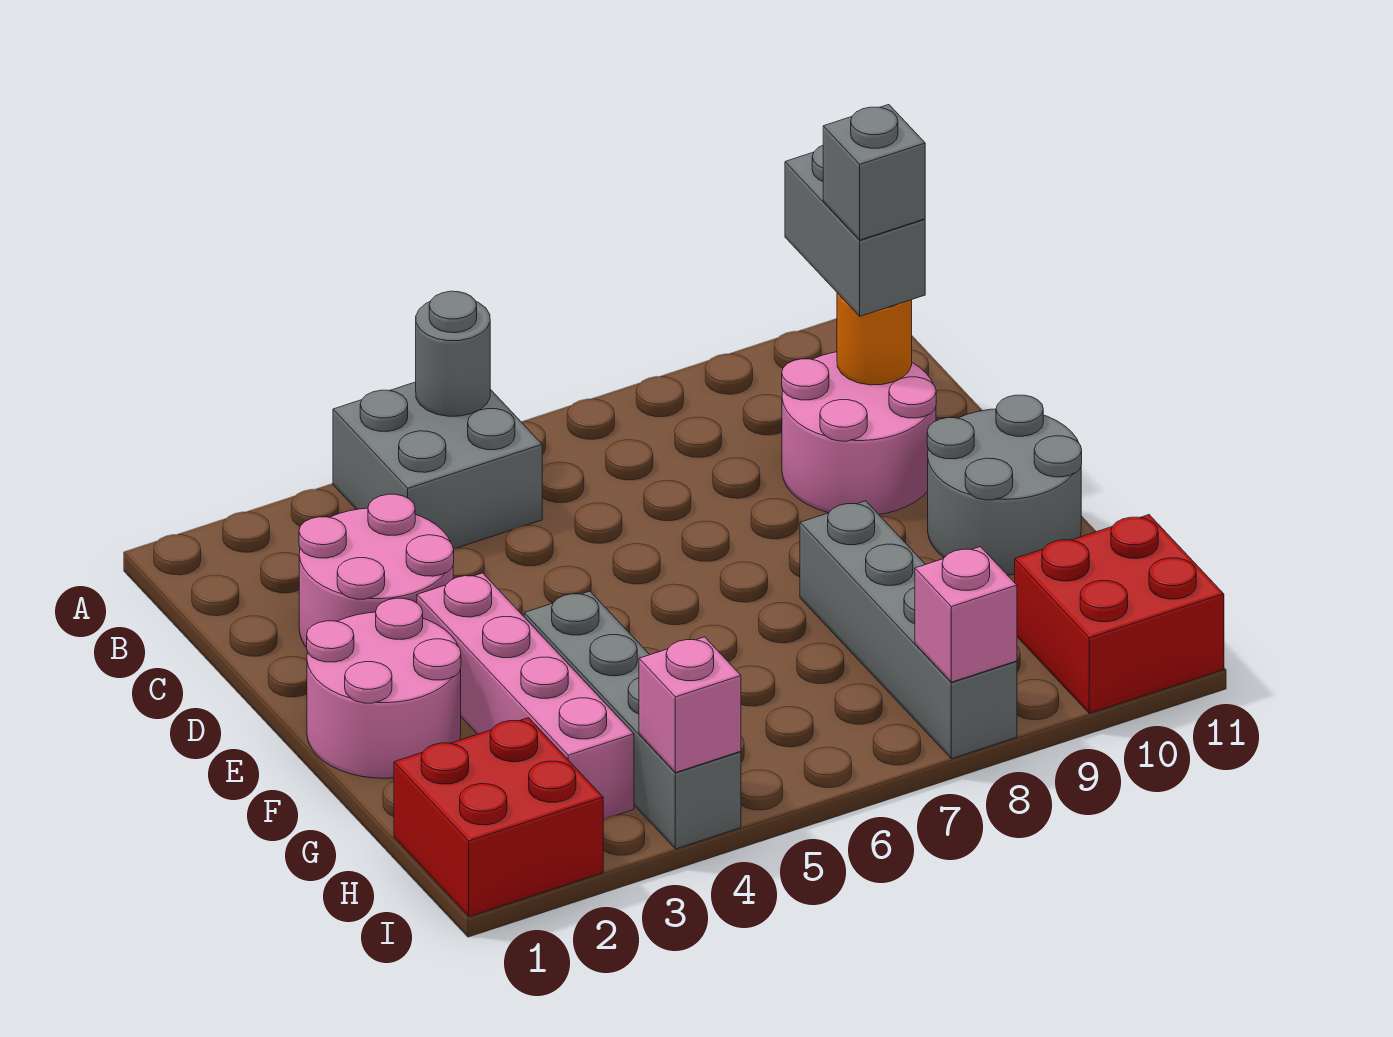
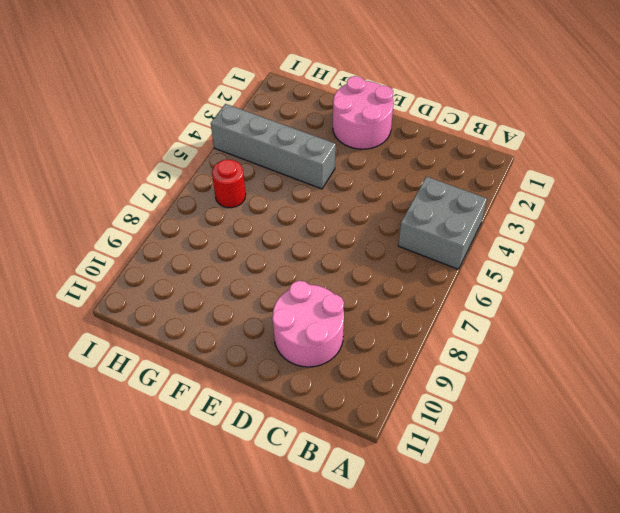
red 1x1 round brick [212,159,246,208] -> none
none -> pink 2x2 round brick [299,494,454,648]
none -> pink 1x4 brick [417,573,634,819]
none -> grey 2x2 round brick [927,395,1082,575]

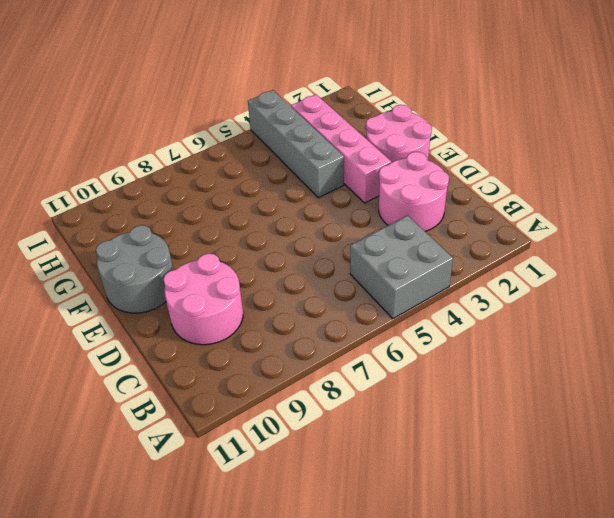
none -> grey 1x4 brick [800,501,1017,759]
none -> red 2x2 brick [394,718,603,917]
none -> red 2x2 brick [1015,515,1224,713]

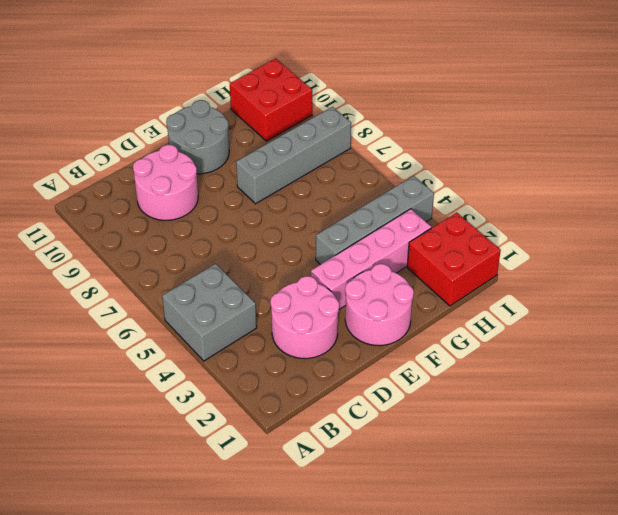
none -> grey 1x1 round brick [416,291,490,416]
none -> orange 1x1 round brick [837,293,912,385]
none -> pink 1x1 brick [639,637,741,773]

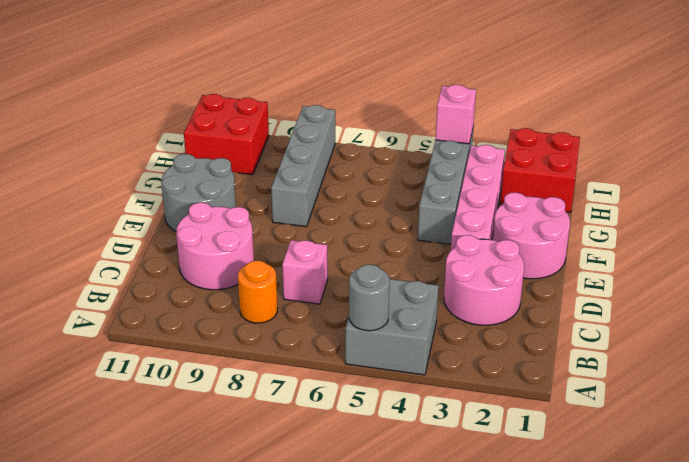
orange 1x1 round brick [238,261,278,323] -> orange 1x1 round brick moved to [837,293,912,385]
pink 1x1 brick [282,240,328,304] -> pink 1x1 brick moved to [915,547,1017,682]
none -> grey 1x2 brick [785,145,925,316]
none -> grey 1x1 brick [823,105,925,240]

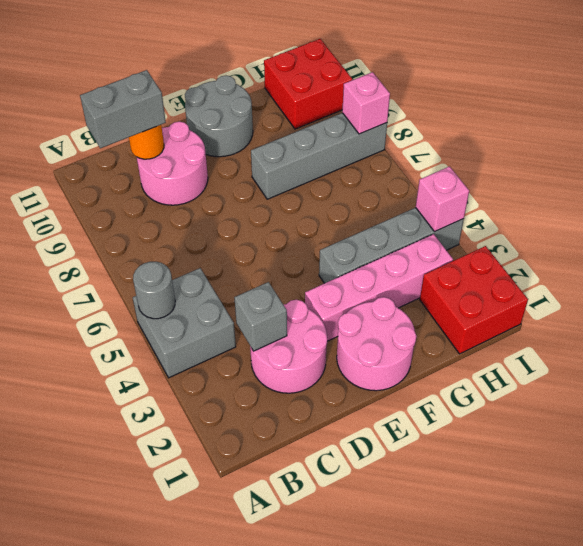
grey 1x1 brick [234,282,287,351] -> grey 1x1 brick moved to [823,105,925,240]

